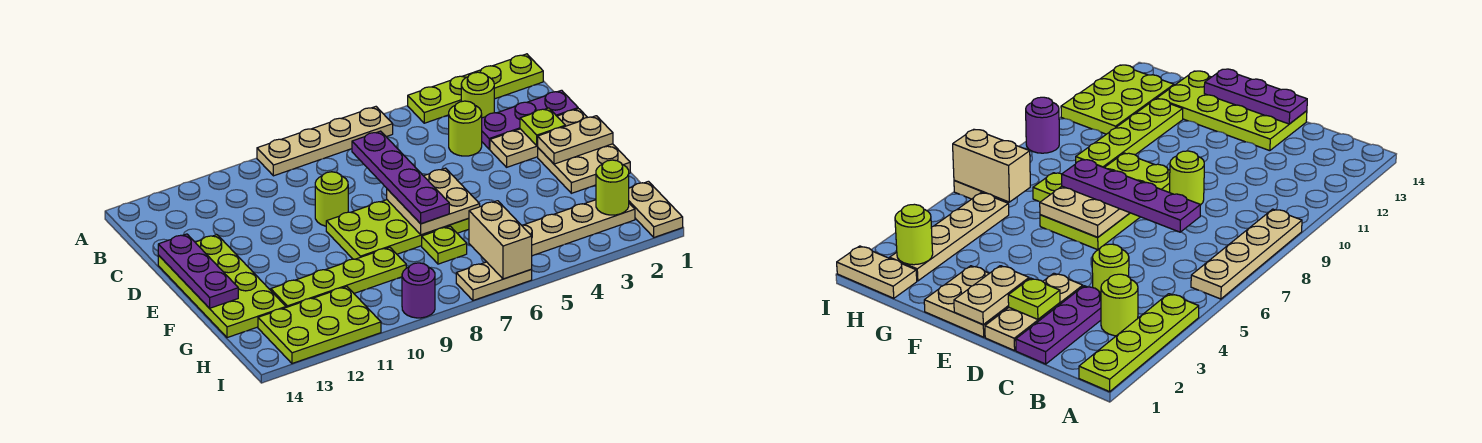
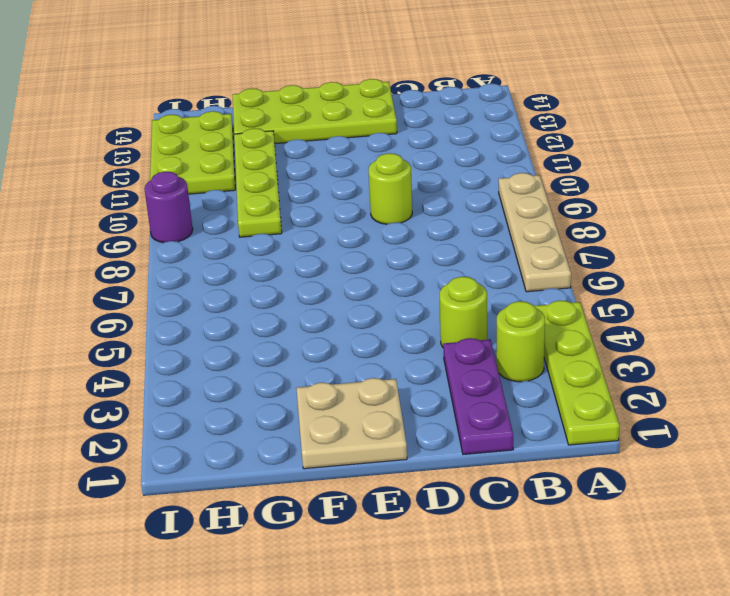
none -> tan 1x3 plate [490,109,587,167]
none -> lime 2x4 plate [326,200,469,259]
none -> lime 1x1 plate [422,226,467,264]

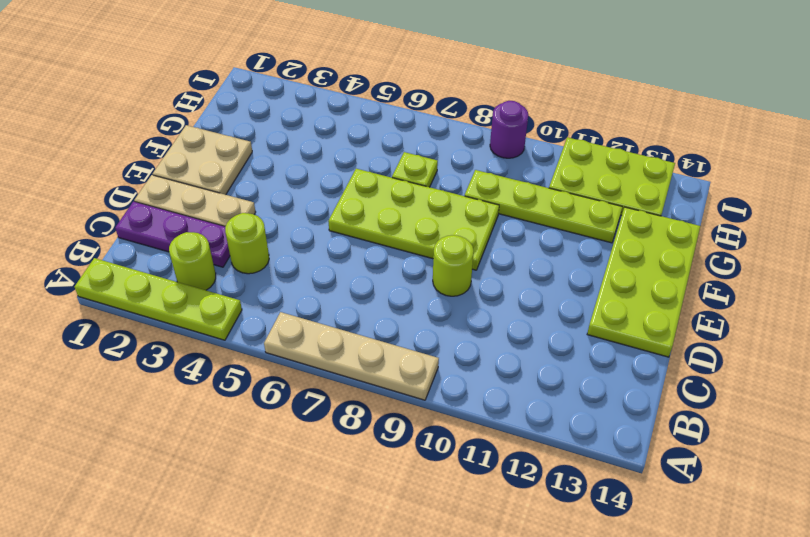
none -> tan 1x2 plate [629,181,683,237]
none -> tan 1x4 plate [522,200,635,256]
none -> tan 1x2 plate [456,262,532,300]

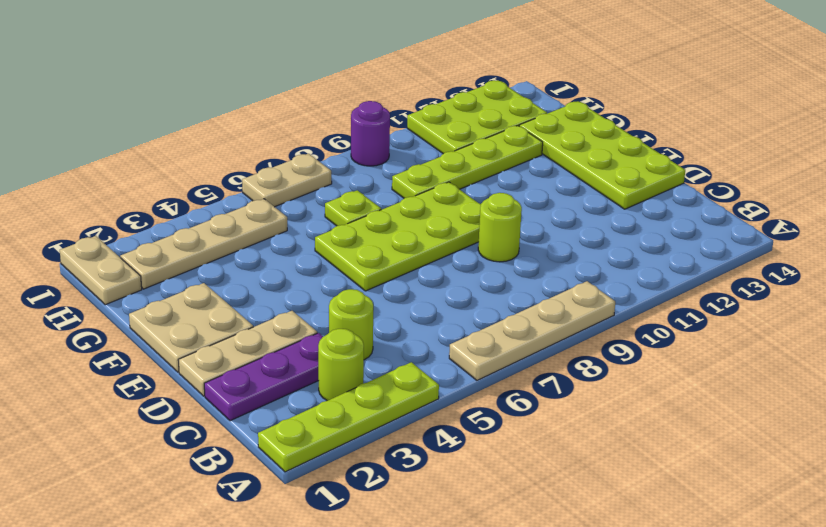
none -> lime 1x1 plate [520,108,565,146]
none -> purple 1x3 plate [158,234,238,308]
none -> tan 1x2 plate [538,116,613,164]

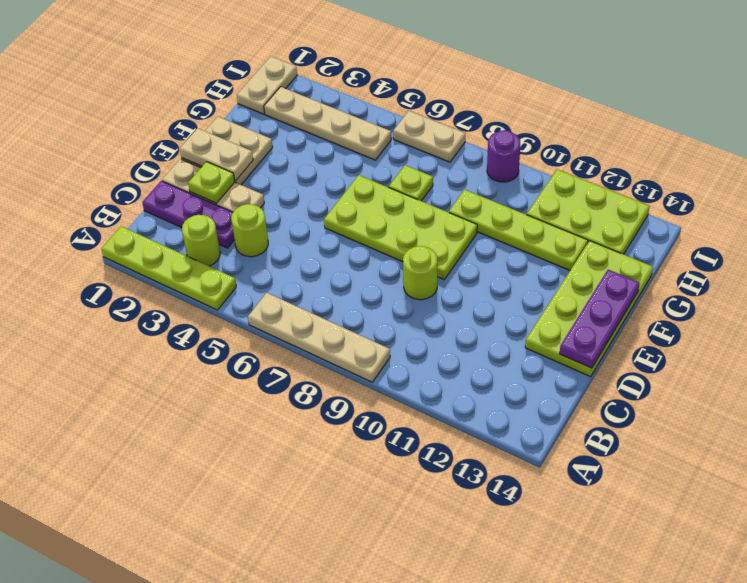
none -> tan 2x2 plate [387,168,480,235]
none -> lime 1x1 round brick [596,160,629,215]
none -> tan 1x2 brick [469,201,532,279]

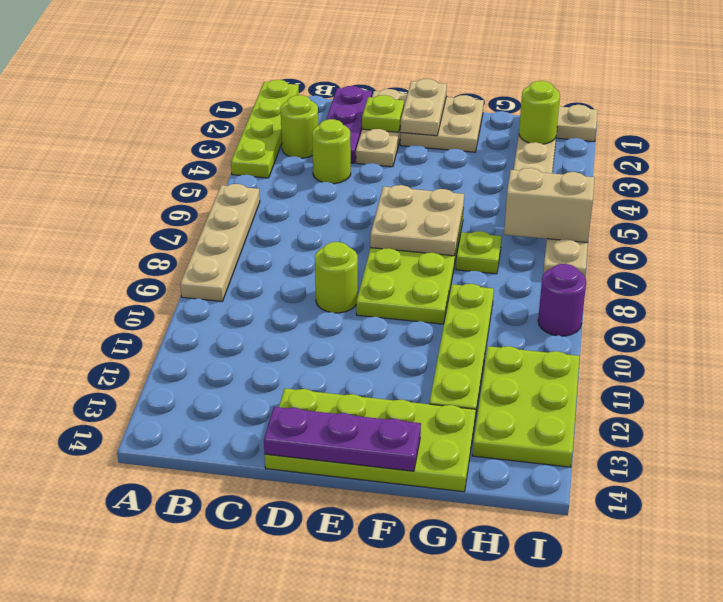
none -> purple 1x4 plate [352,131,449,224]

